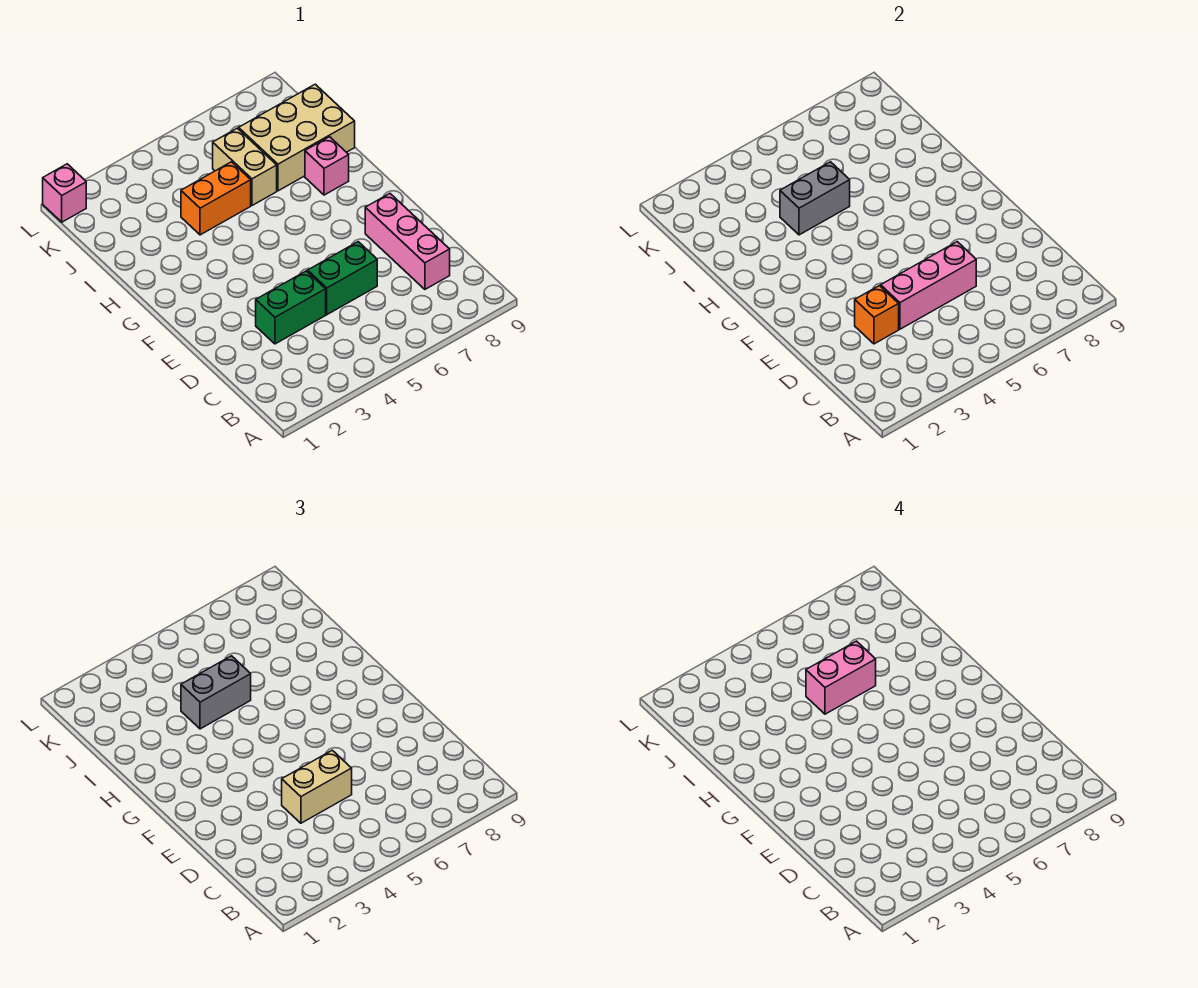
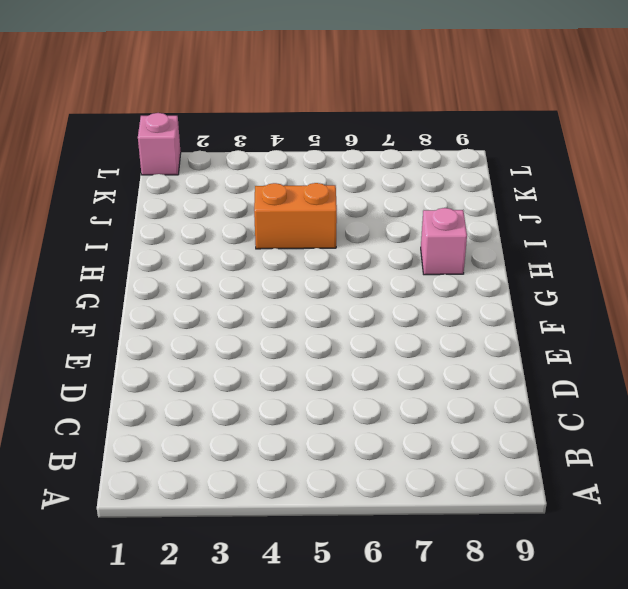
none -> pink 1x3 brick [365,194,450,289]
none -> green 1x2 brick [256,271,326,344]
none -> green 1x2 brick [308,242,377,315]

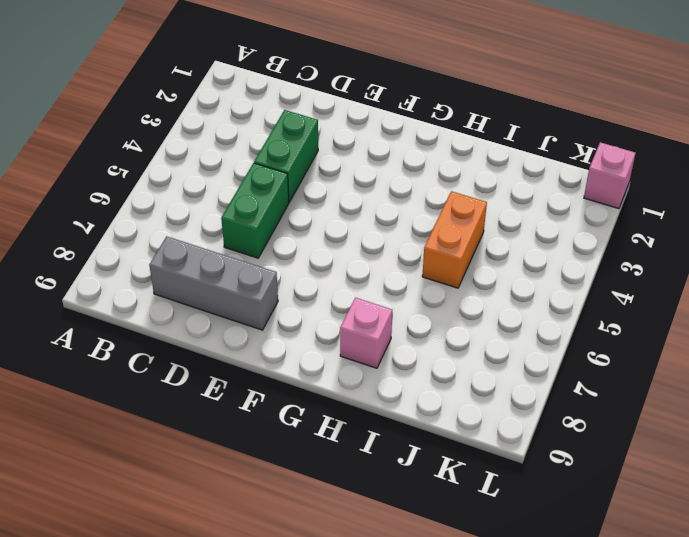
grey 1x3 brick [149,236,278,330] -> pink 1x3 brick [365,194,450,289]
none -> tan 1x2 brick [213,128,277,205]
none -> tan 2x3 brick [239,84,355,191]
none -> orange 1x1 brick [855,286,899,344]

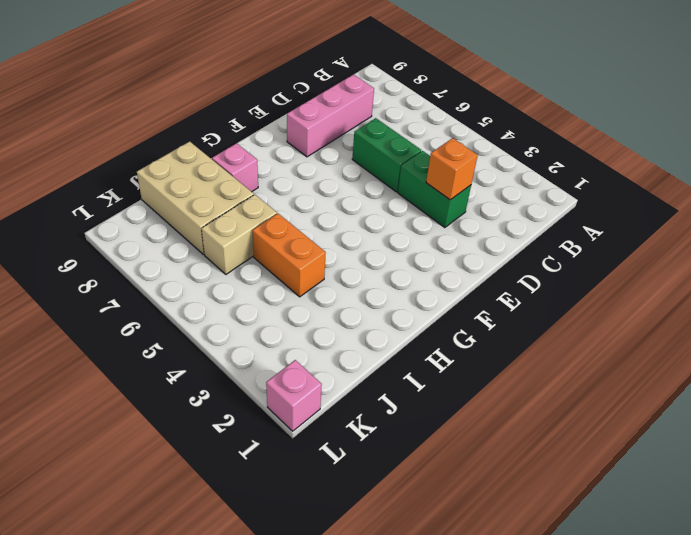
none -> pink 1x3 brick [881,242,976,329]
none -> grey 1x2 brick [780,162,850,235]
none -> tan 1x2 brick [282,750,352,823]

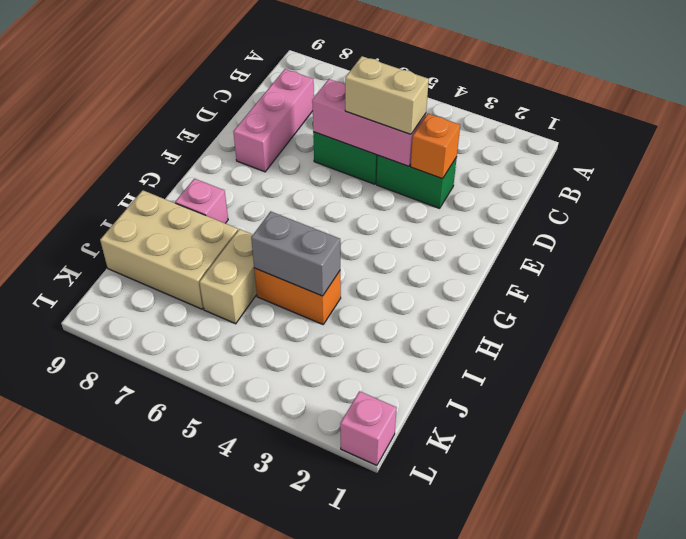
none -> grey 1x2 brick [181,656,251,729]
none -> pink 1x2 brick [806,641,876,714]

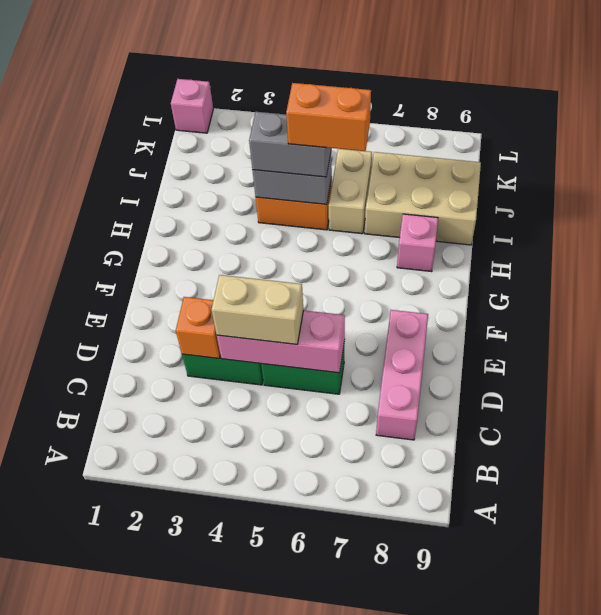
orange 1x2 brick [286,83,371,151] -> pink 1x2 brick [806,641,876,714]

